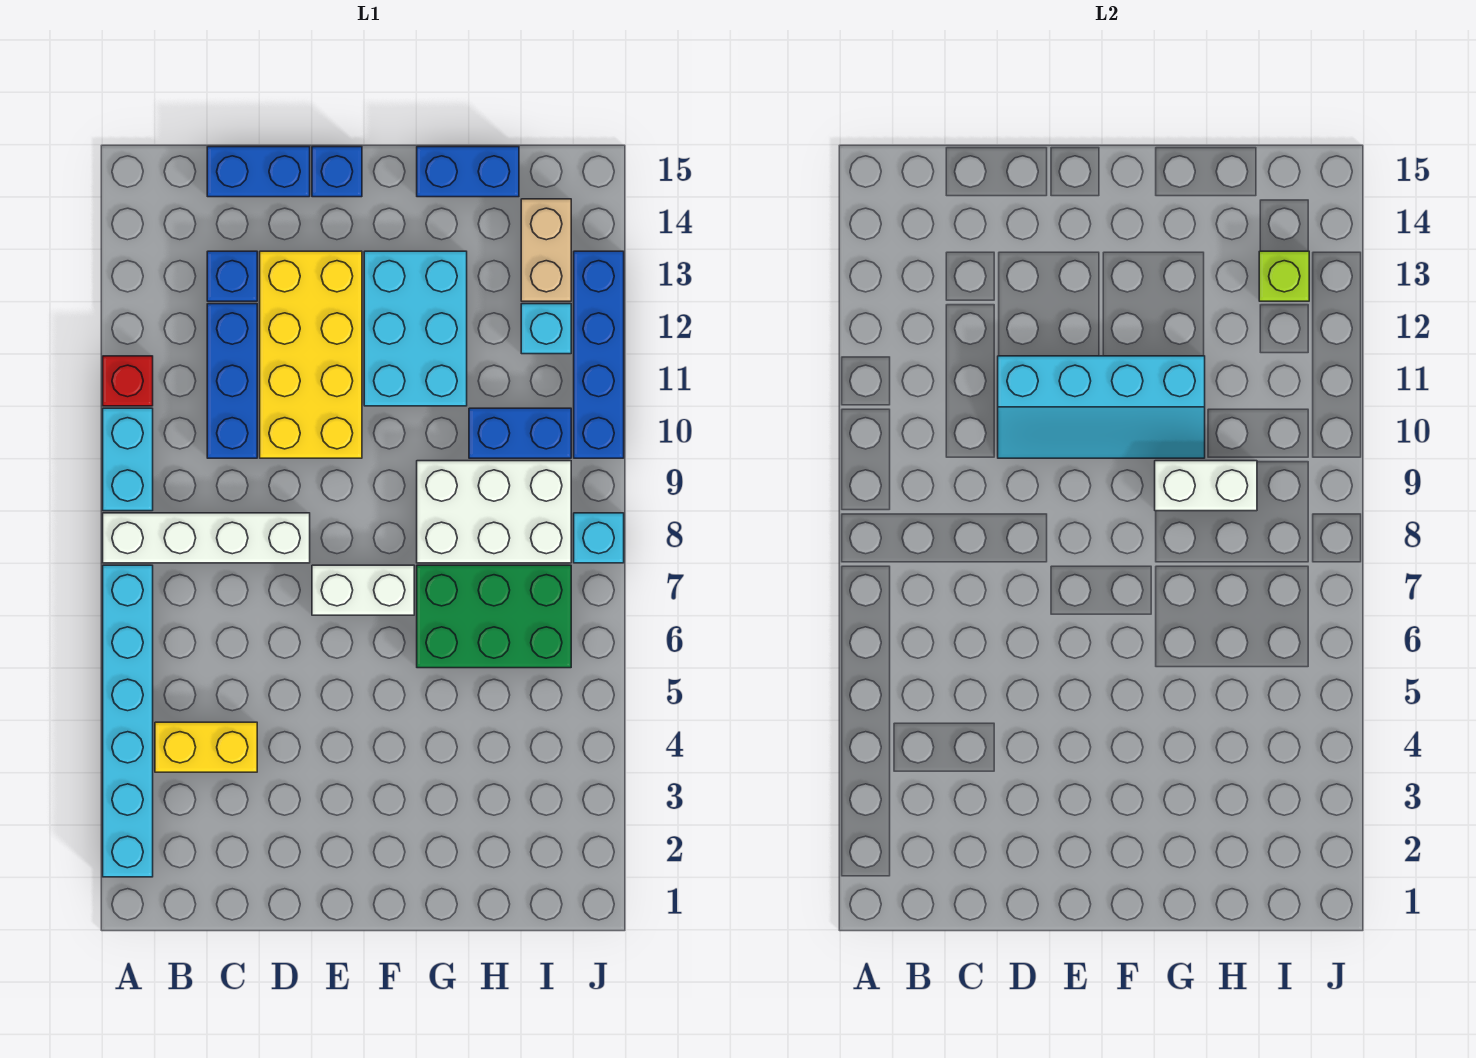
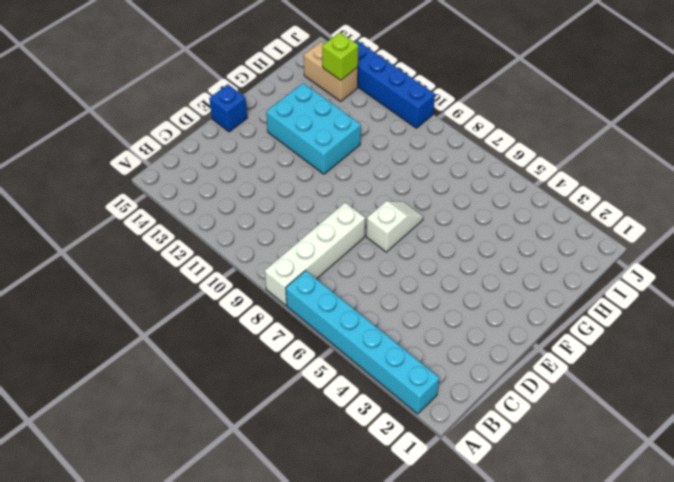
white 1x2 slope [366,201,423,252] -> white 1x2 brick [312,565,414,615]
none -> cyan 1x2 brick [103,408,153,511]
none -> red 1x1 brick [103,356,153,406]
none -> yellow 1x2 brick [155,722,257,772]

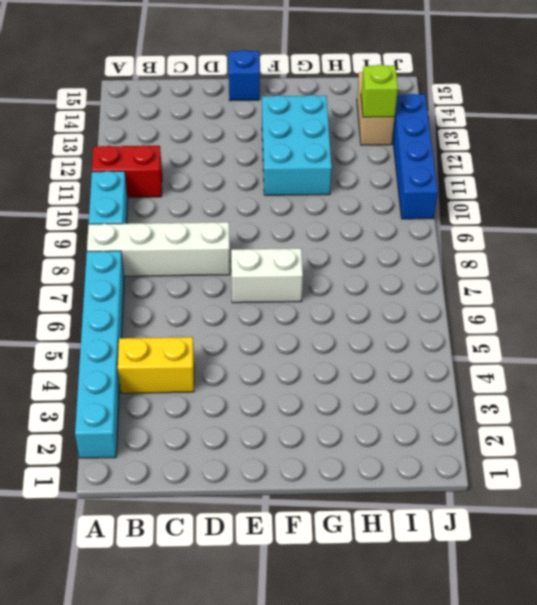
red 1x2 brick [92,145,162,197] -> red 1x1 brick [103,356,153,406]
none -> blue 1x3 brick [207,304,257,458]
none -> blue 1x1 brick [207,251,257,301]
none -> blue 1x2 brick [207,147,310,197]

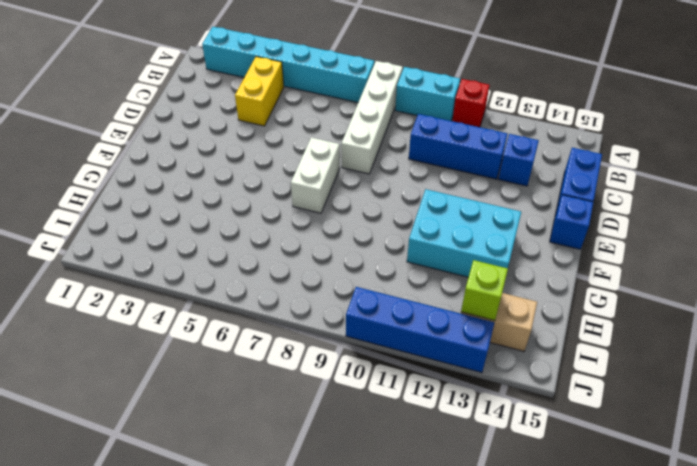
none -> yellow 2x4 brick [260,251,362,458]
none -> green 2x3 brick [417,565,571,668]
none -> white 2x3 brick [417,461,571,563]

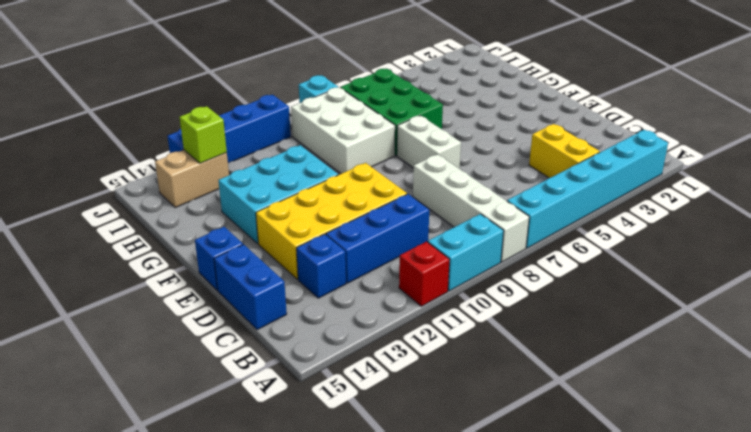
none -> blue 1x2 brick [417,147,519,197]
none -> blue 1x2 brick [469,408,571,458]
none -> cyan 1x1 brick [521,304,571,354]

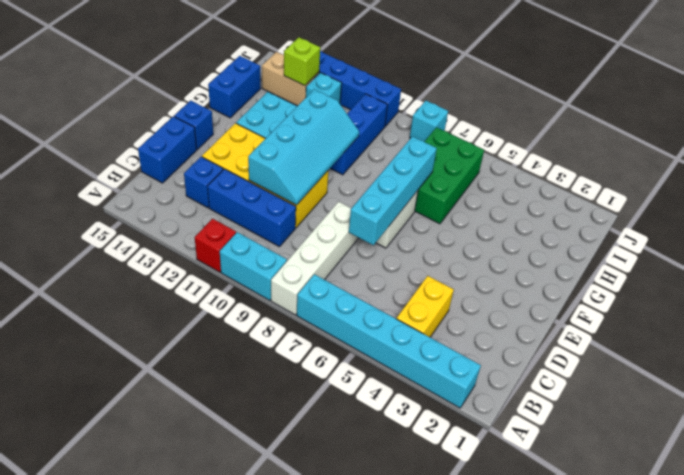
cyan 1x4 brick [349,136,437,245] -> none
blue 1x3 brick [330,94,387,175] -> blue 1x2 brick [469,408,571,458]
none -> white 2x3 brick [417,461,571,563]
none -> white 1x2 brick [1155,461,1257,511]

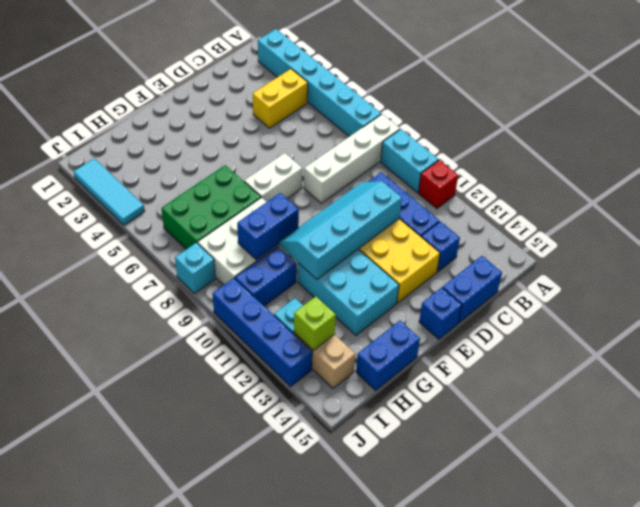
blue 1x2 brick [237,193,299,260] -> white 1x2 brick [1155,461,1257,511]
cyan 1x3 tile [74,158,145,225] -> none

